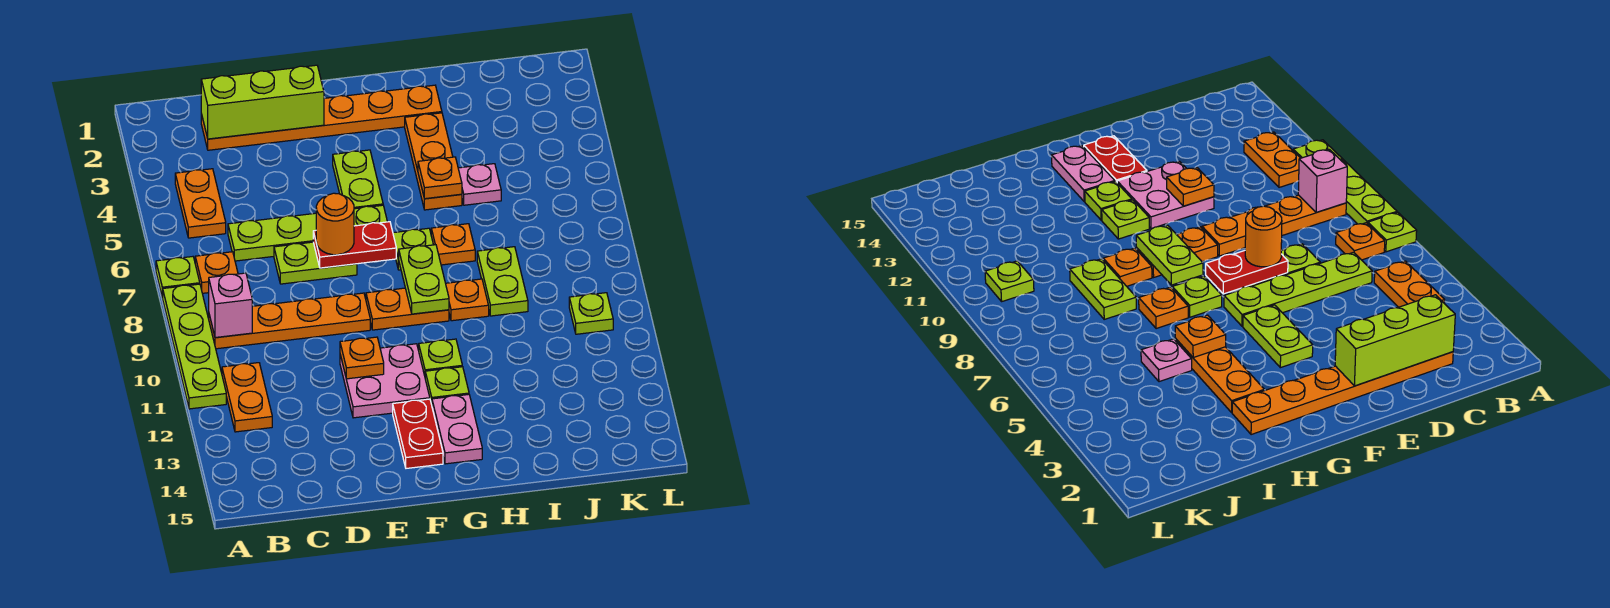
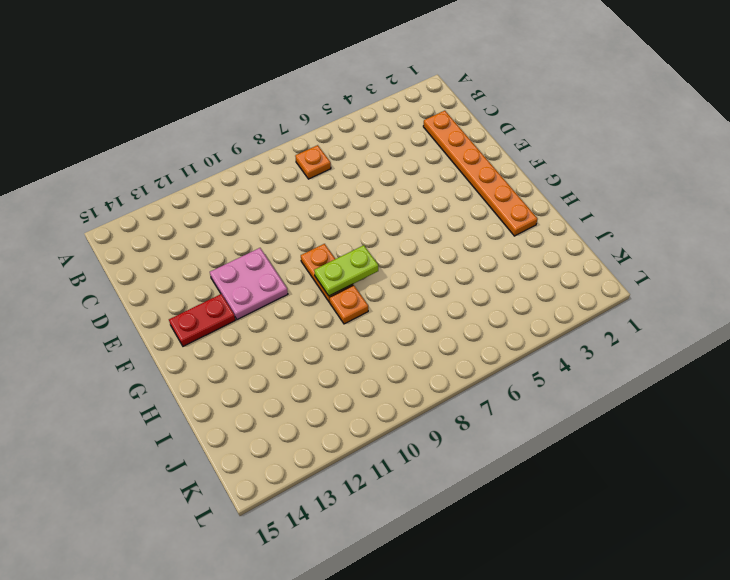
none -> lime 1x1 plate [156,257,200,298]
none -> lime 1x4 plate [163,284,226,409]
none -> orange 1x2 plate [175,169,226,238]
none -> orange 1x4 plate [209,293,370,349]

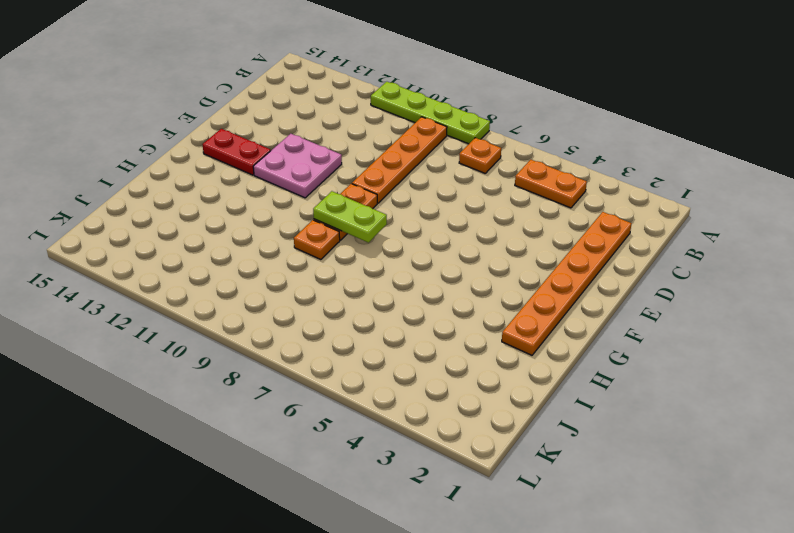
none -> lime 1x1 plate [156,257,200,298]
none -> orange 1x2 plate [222,363,272,432]
none -> lime 1x4 plate [228,205,387,261]
none -> lime 1x2 plate [274,242,357,284]

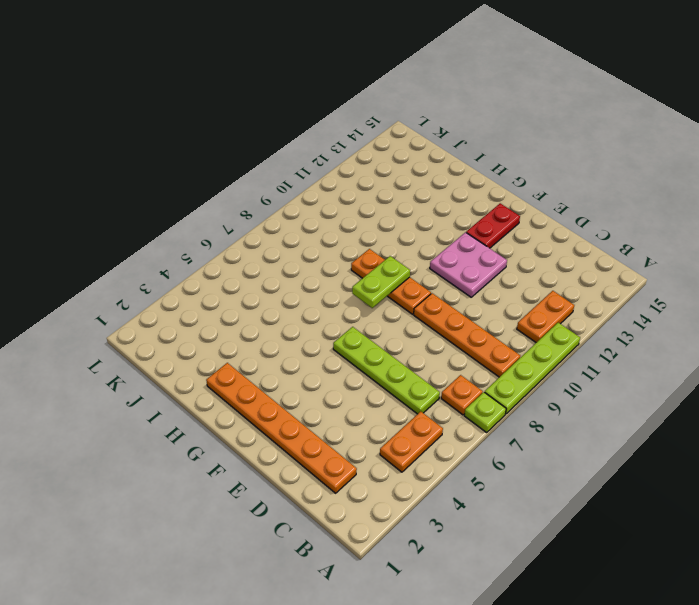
none -> lime 1x2 plate [274,242,357,284]
none -> lime 1x2 plate [333,150,383,209]
none -> lime 1x1 plate [393,228,433,270]
none -> lime 1x1 plate [419,339,462,376]

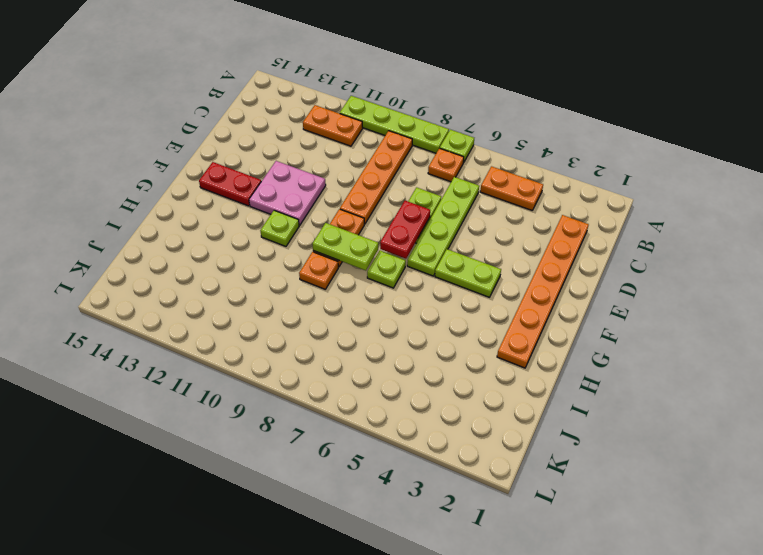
none -> lime 1x1 plate [425,367,469,404]
none -> pink 1x2 plate [432,395,482,464]
none -> orange 1x3 plate [405,113,462,210]
none -> orange 1x1 plate [431,224,475,265]

